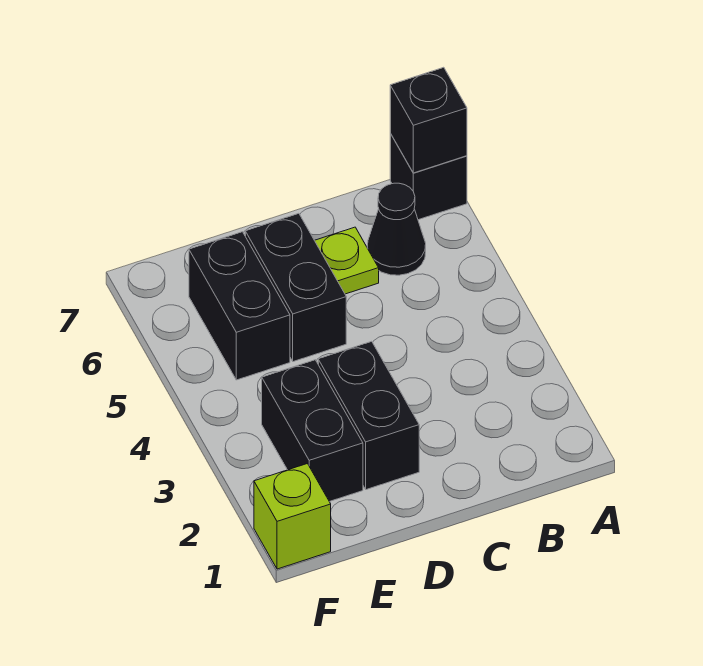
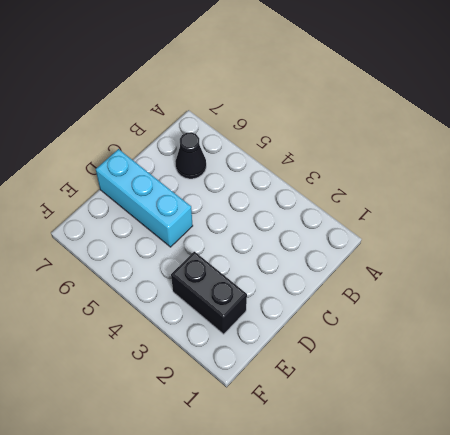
cyan 1x3 brick [96,149,193,247] -> black 1x2 brick [245,213,346,362]
none -> black 1x1 brick [390,134,467,220]
none -> lime 1x1 plate [315,227,379,294]

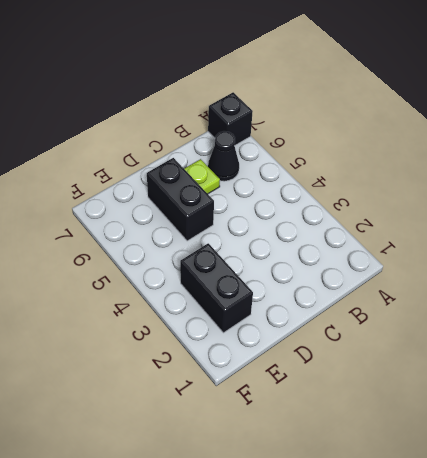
none -> black 1x2 brick [318,341,419,490]
none -> black 1x2 brick [189,232,290,380]

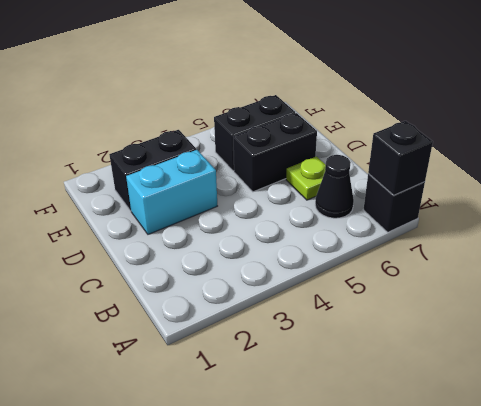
cyan 1x2 brick [126,150,217,234] -> black 1x2 brick [318,341,419,490]
none -> lime 1x1 brick [254,464,331,569]

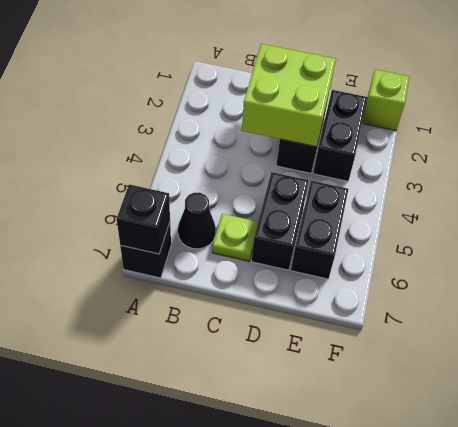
lime 2x2 brick [242,44,336,147] -> none

